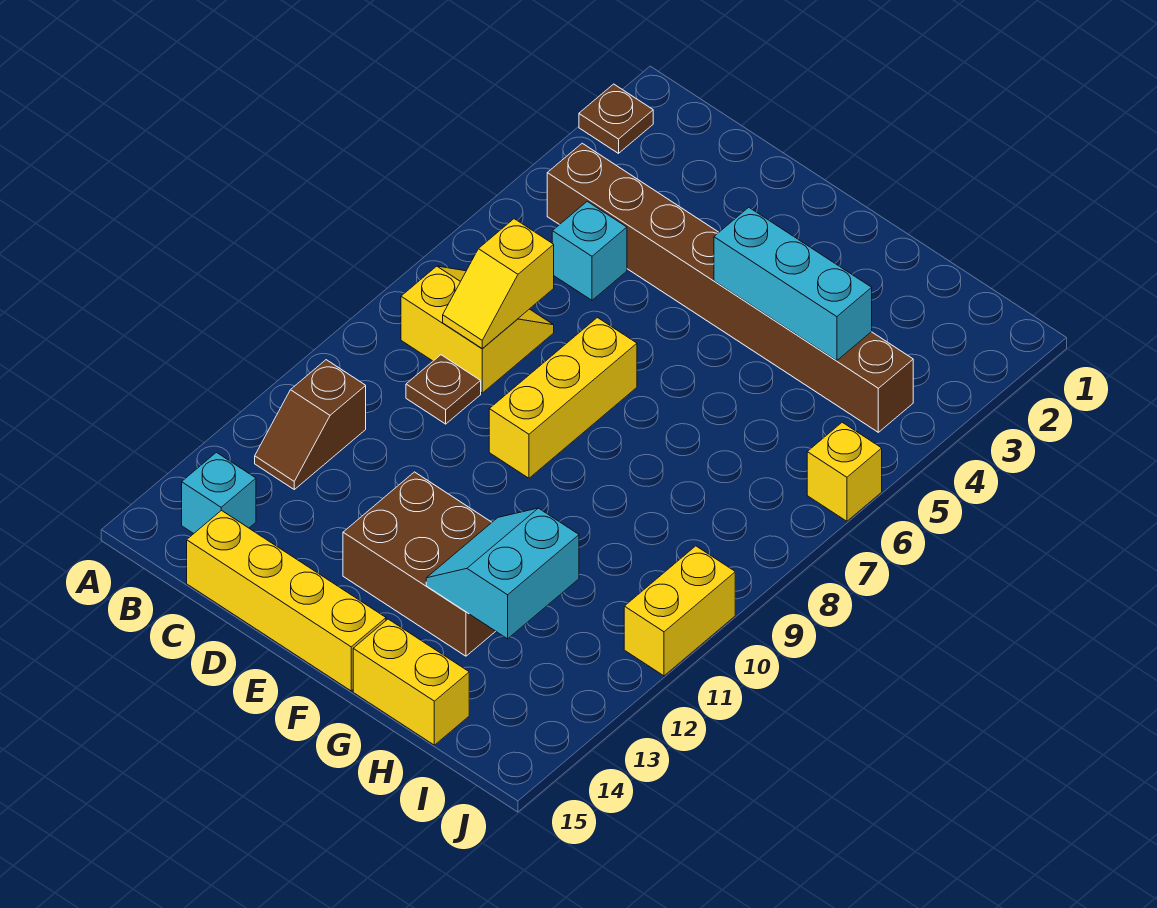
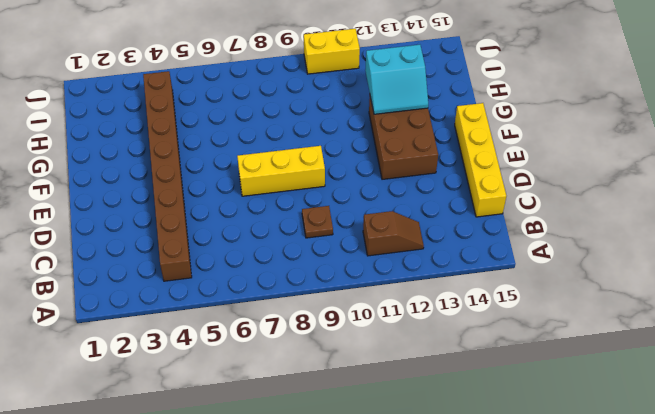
none -> brown 1x1 plate [579,84,653,153]
none -> yellow 2x2 slope [401,266,554,393]
none -> cyan 1x1 brick [182,452,256,534]

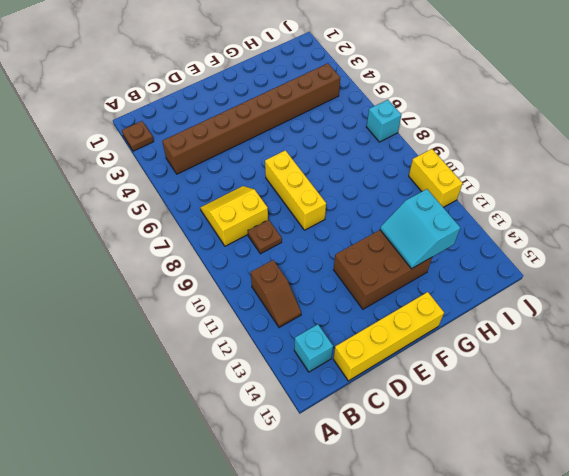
cyan 1x1 brick [367,100,401,142] -> cyan 1x1 brick moved to [552,201,627,300]
none -> yellow 1x2 brick [353,619,469,745]
none -> yellow 1x1 brick [807,422,882,521]
none -> yellow 1x2 slope [443,219,554,349]

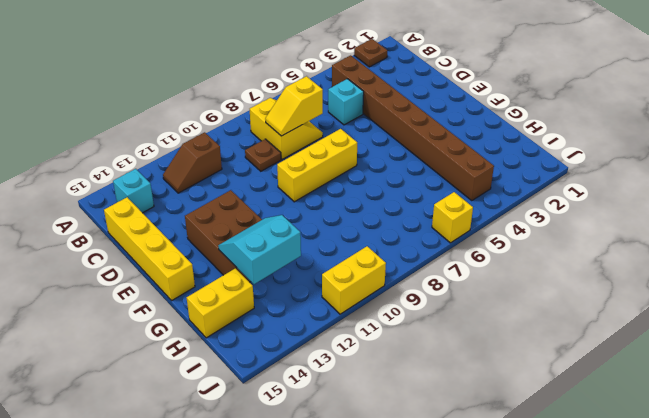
yellow 1x2 brick [187,268,254,338] -> yellow 1x2 brick turned to [353,619,469,745]
none -> cyan 1x3 brick [714,207,872,361]

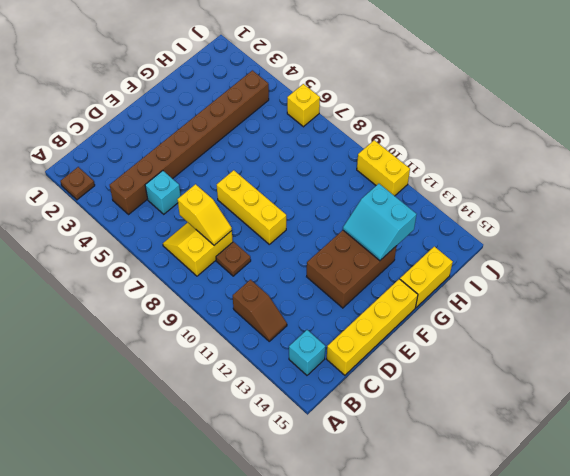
none -> cyan 1x3 brick [714,207,872,361]

